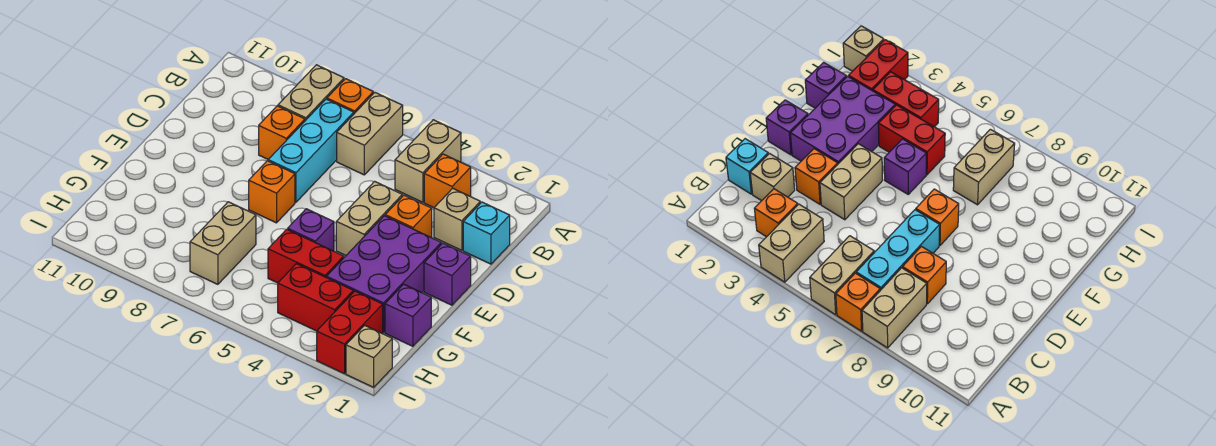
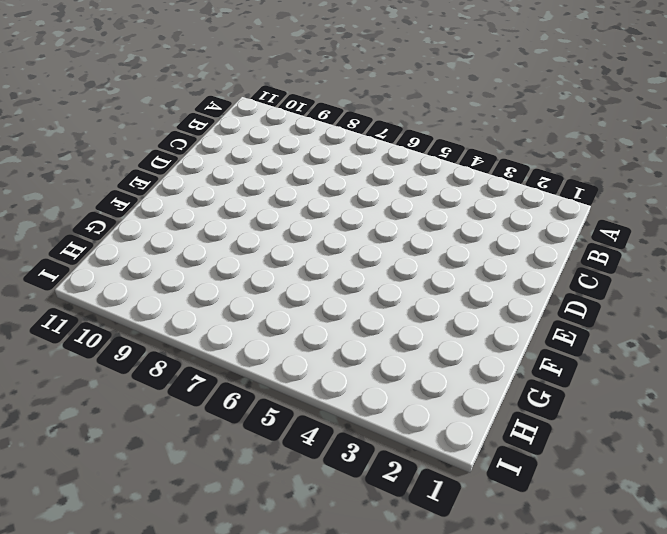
none -> tan 1x2 brick [395,120,461,202]
none -> tan 1x2 brick [337,93,403,175]
none -> orange 1x1 brick [327,79,373,114]

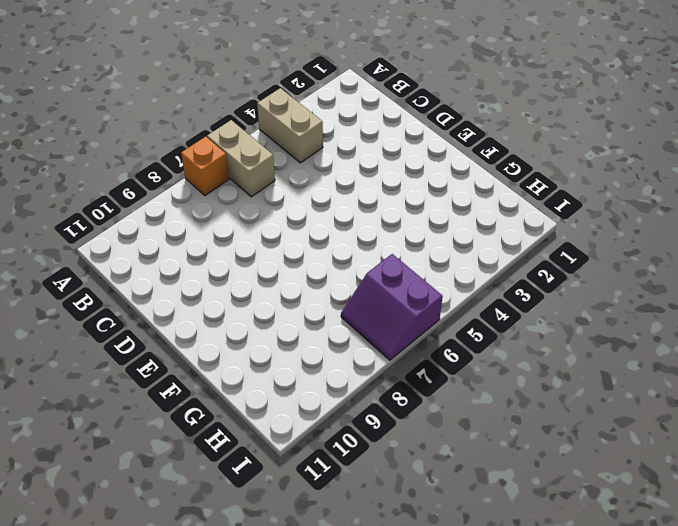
purple 2x2 slope [341,254,443,360] -> tan 1x2 brick [190,202,256,284]
none -> tan 1x2 brick [278,65,344,121]
none -> orange 1x1 brick [424,154,471,208]
none -> cyan 1x3 brick [268,99,354,202]

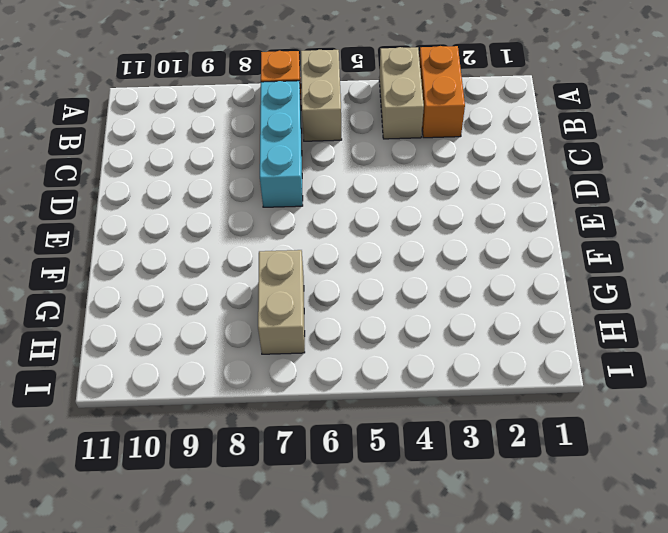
orange 1x2 brick [419,46,465,138] -> orange 1x1 brick [424,154,471,208]
none -> tan 1x2 brick [278,65,344,121]
none -> cyan 1x1 brick [463,202,510,264]
none -> tan 1x1 brick [434,188,480,250]

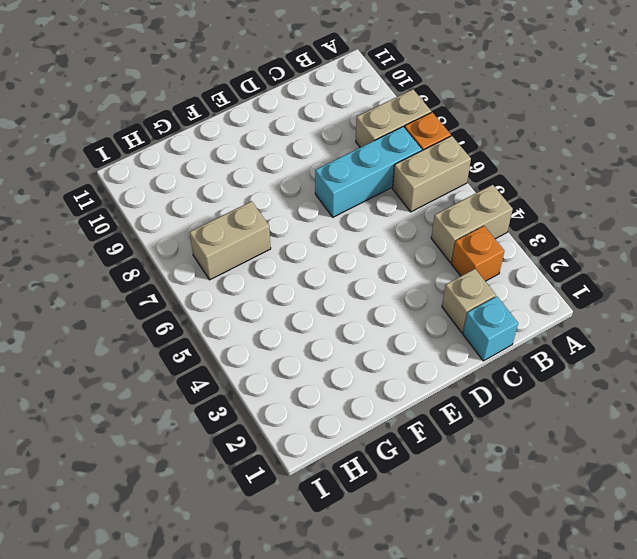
none -> orange 1x1 brick [259,106,305,159]
none -> orange 1x1 brick [385,195,432,238]
none -> tan 1x2 brick [336,181,402,255]

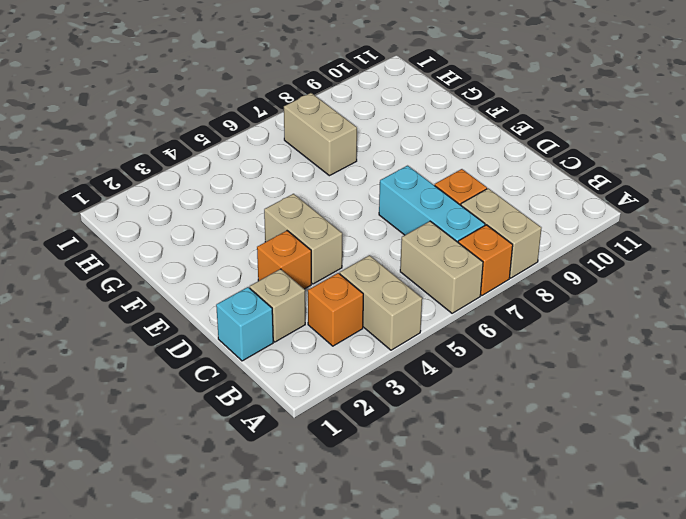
none -> purple 1x1 brick [424,243,471,305]
none -> purple 2x3 brick [327,216,441,333]
none -> orange 1x1 brick [249,161,295,223]

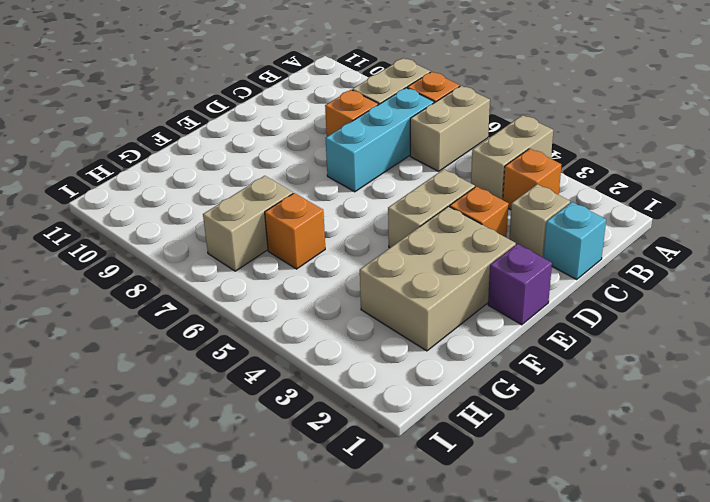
tan 2x3 brick [360,206,516,351] -> purple 2x3 brick [327,216,441,333]
orange 1x1 brick [265,193,325,269] -> orange 1x1 brick moved to [249,161,295,223]
none -> purple 1x1 brick [288,209,334,251]
none -> purple 1x1 brick [385,284,431,346]
none -> red 1x2 brick [268,229,344,283]

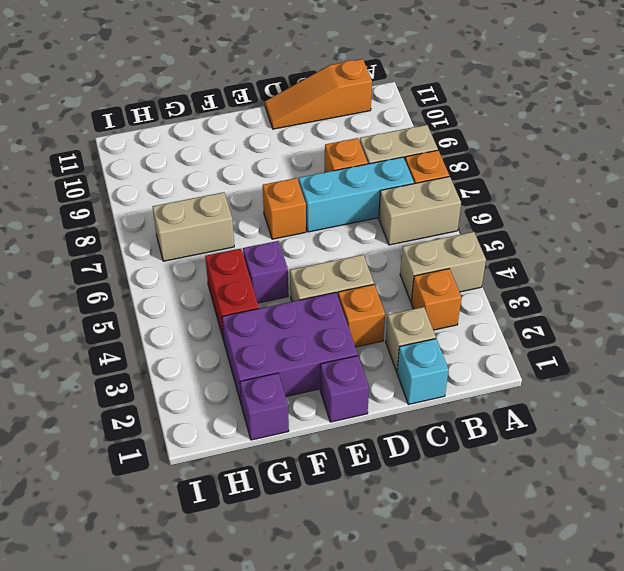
orange 1x3 slope [265,59,372,129] -> none
none -> red 1x2 brick [317,291,383,374]
none -> red 1x2 brick [278,264,353,331]
none -> tan 1x1 brick [346,325,392,387]

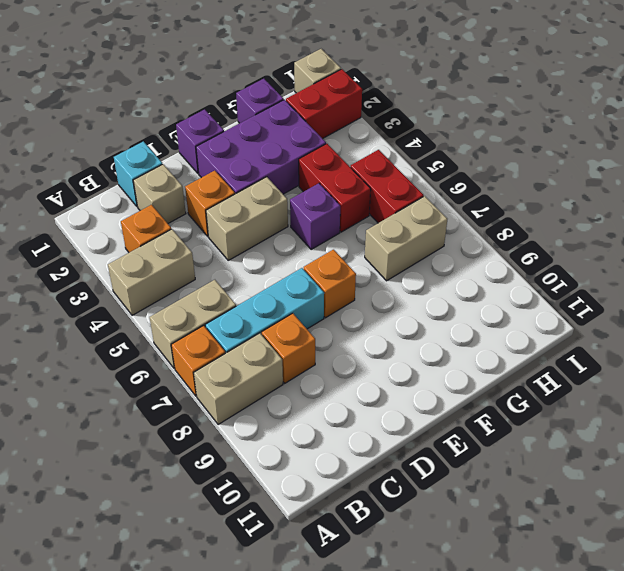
red 1x2 brick [350,150,424,223] -> red 1x2 brick moved to [278,264,353,331]

